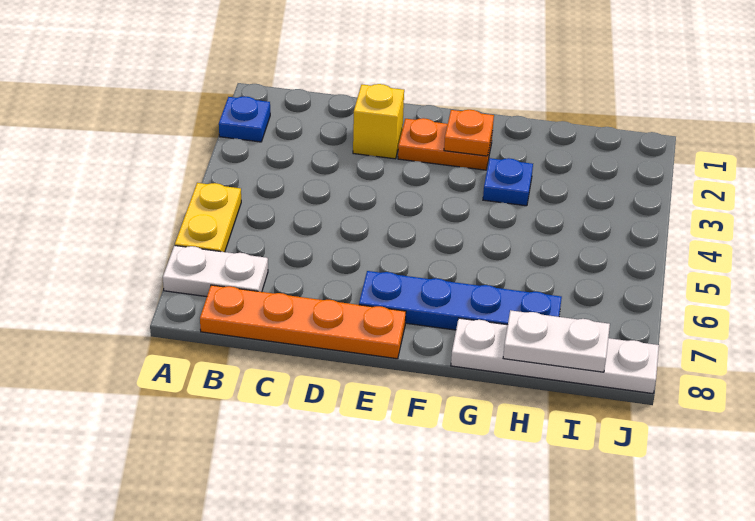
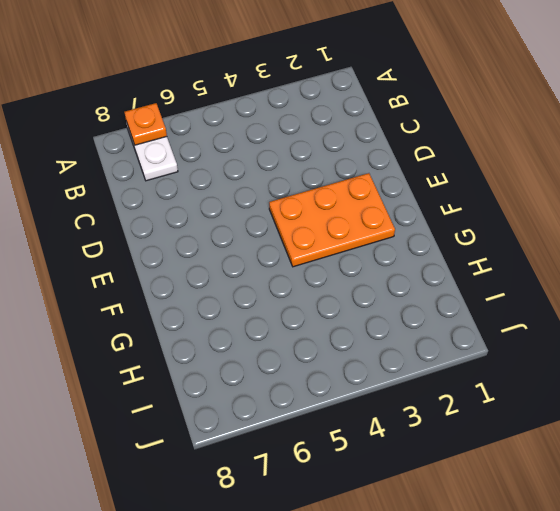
orange 1x1 plate [124,103,167,145] -> orange 1x1 plate moved to [444,110,494,156]
orange 2x3 plate [269,173,395,267] -> orange 1x2 plate [398,118,493,170]
none -> blue 1x1 plate [219,96,270,142]
none -> yellow 1x2 plate [175,183,241,252]

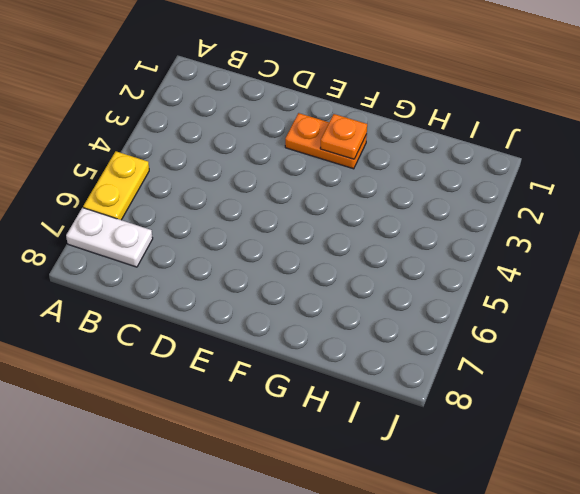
none -> blue 1x1 plate [219,96,270,142]
none -> orange 1x4 plate [200,285,406,359]

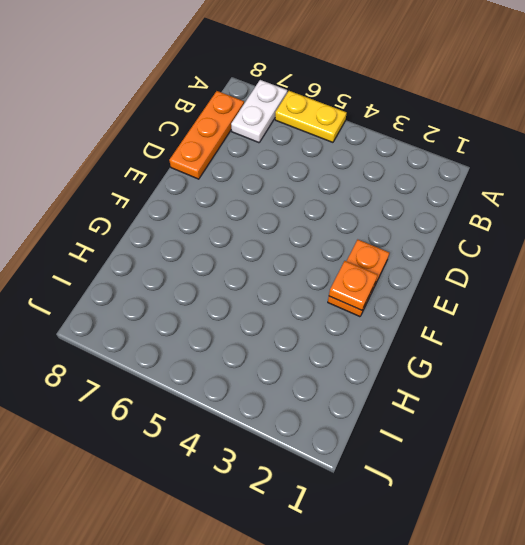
orange 1x3 plate [169,91,244,179] -> orange 1x4 plate [200,285,406,359]
none -> blue 1x1 plate [219,96,270,142]
none -> yellow 1x1 brick [353,84,404,159]

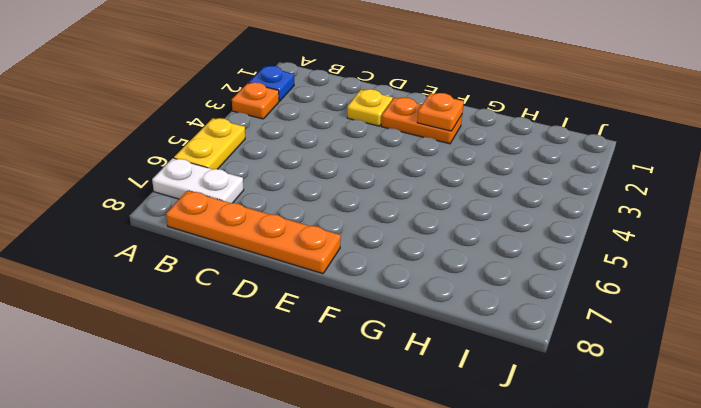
orange 1x1 plate [232,82,279,119] -> none
yellow 1x1 plate [347,89,393,126] -> yellow 1x1 brick [353,84,404,159]
none -> blue 1x4 plate [359,271,562,330]
none -> blue 1x1 plate [483,158,533,206]

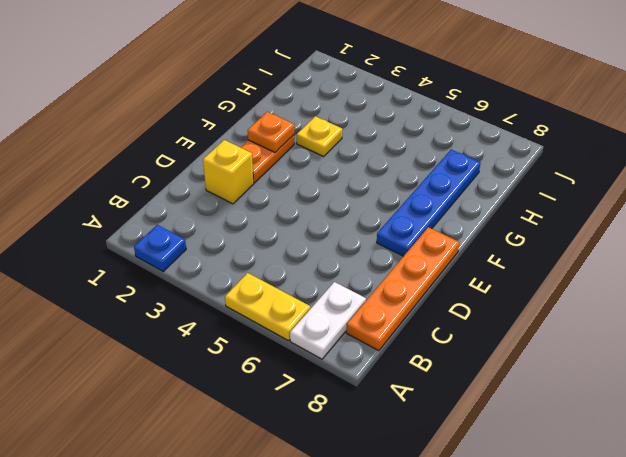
yellow 1x1 plate [297,116,342,157] -> blue 1x1 plate [483,158,533,206]
none -> white 1x4 plate [451,318,659,394]
none -> white 1x2 plate [503,310,610,372]

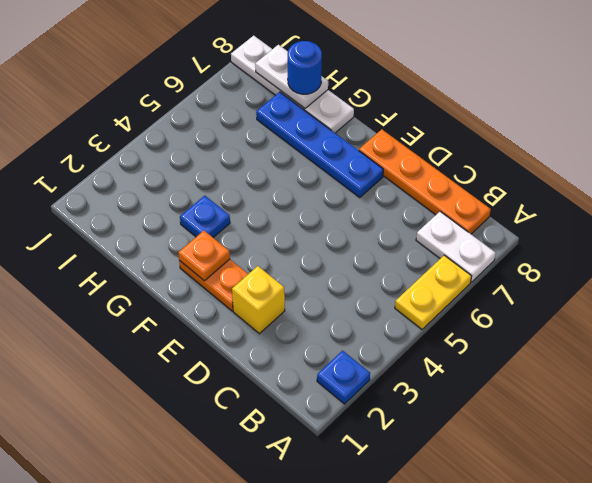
blue 1x1 round brick [288,41,322,94] -> none

